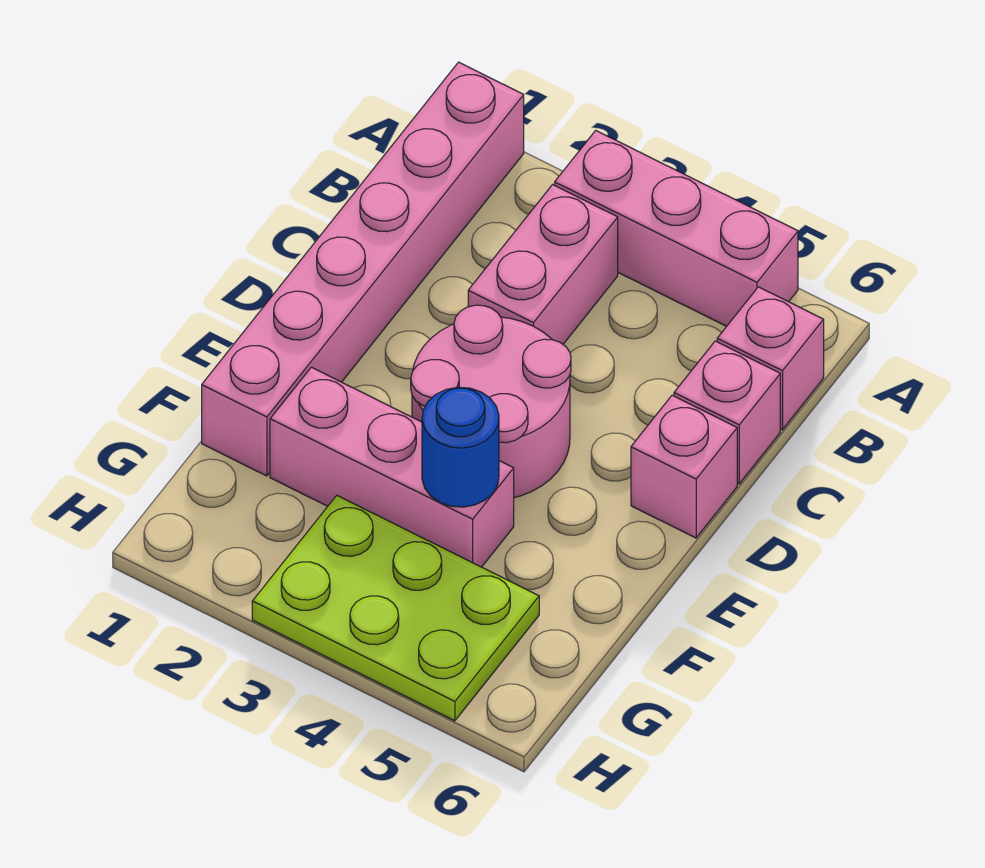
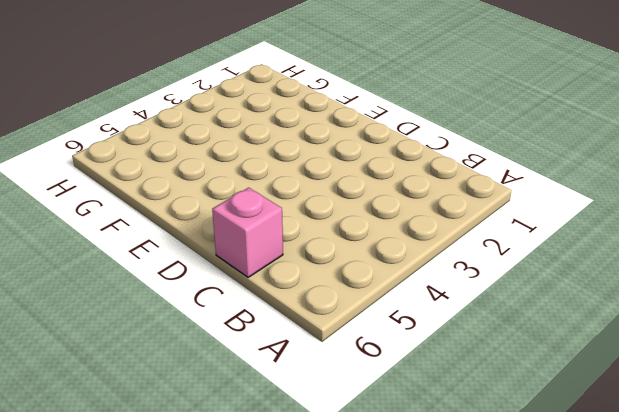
none -> pink 1x6 brick [202,62,524,476]
none -> pink 1x3 brick [555,131,798,326]

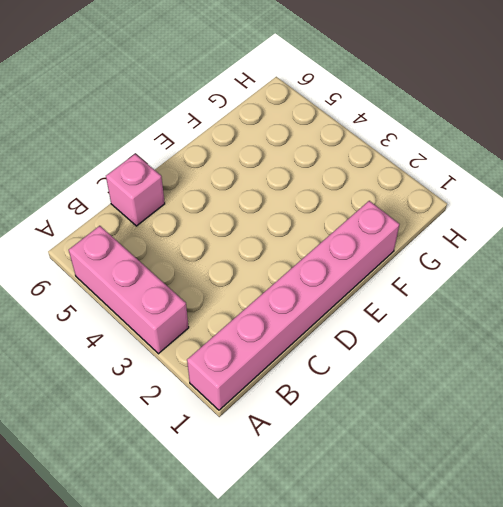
none -> pink 1x2 brick [468,185,618,344]
none -> pink 1x1 brick [717,287,824,430]

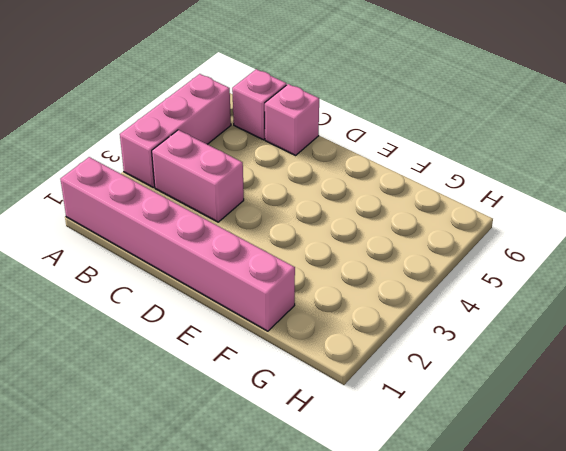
none -> pink 2x2 round brick [411,305,571,498]
none -> pink 1x1 brick [631,395,737,538]

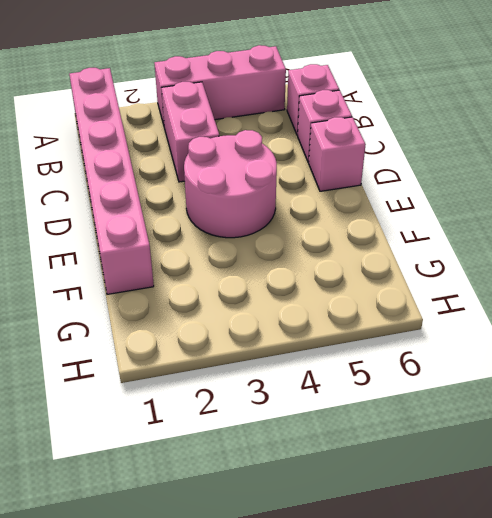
none -> pink 1x3 brick [270,367,514,567]
none -> lime 2x3 plate [252,496,539,721]

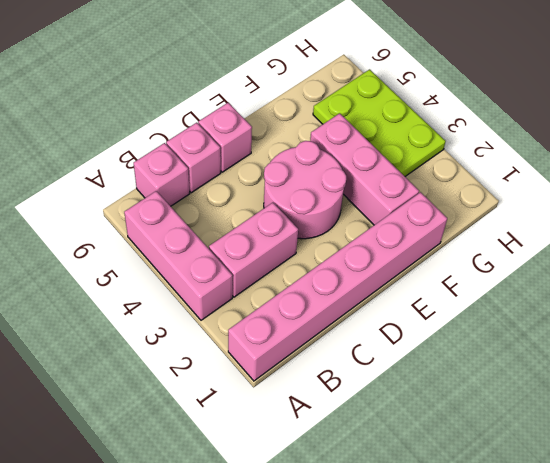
none -> blue 1x1 round brick [422,387,499,507]

